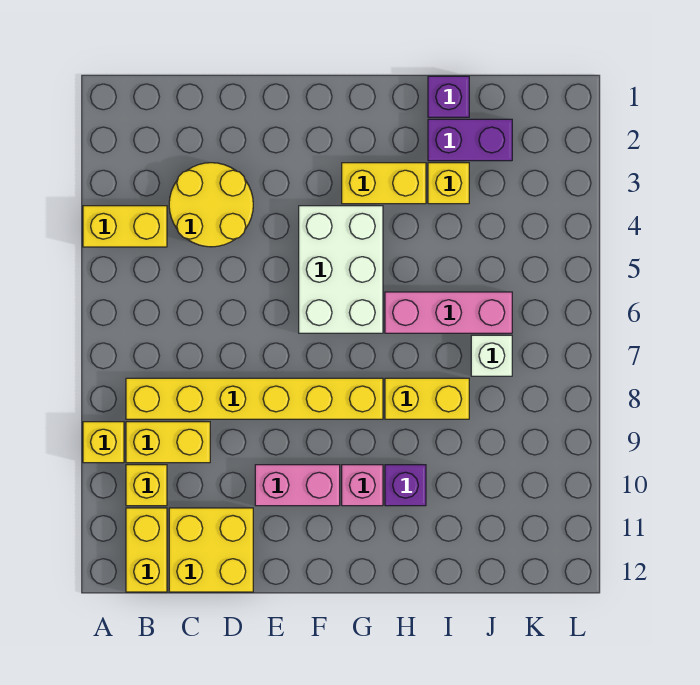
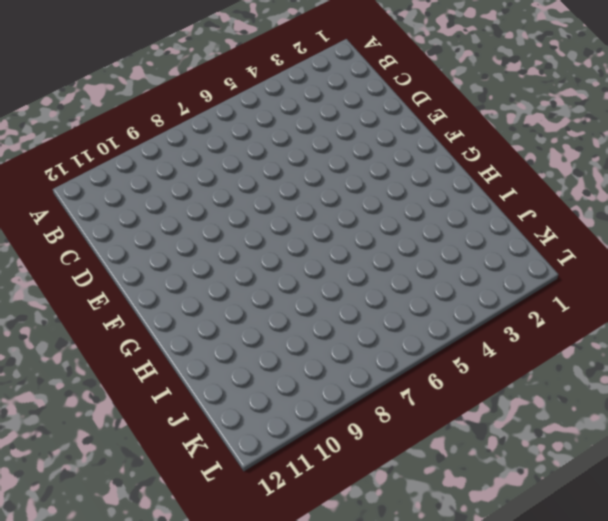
none -> yellow 1x2 brick [83,206,167,247]
none -> yellow 1x1 brick [83,422,124,463]
none -> yellow 1x6 brick [126,378,383,419]

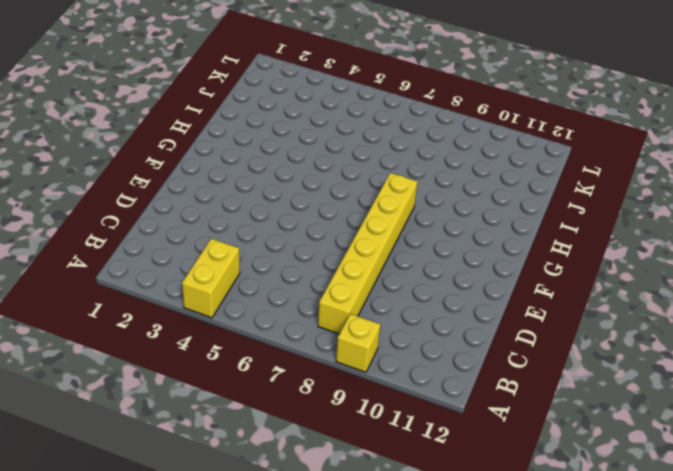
none -> yellow 1x2 brick [126,422,210,463]
none -> yellow 1x1 brick [126,465,167,506]
none -> yellow 1x2 brick [126,508,167,592]

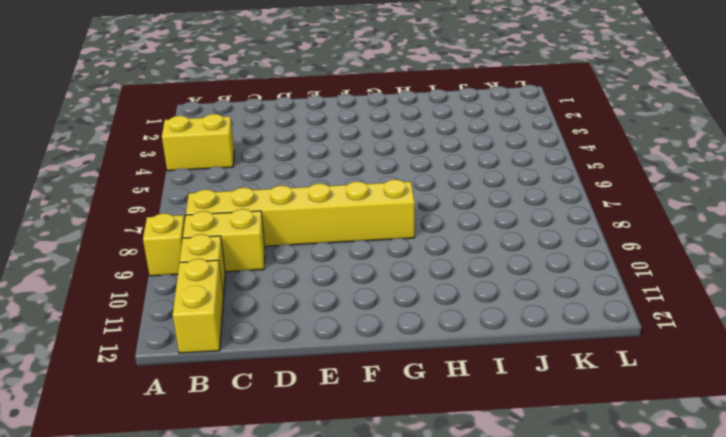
none -> yellow 2x2 round brick [169,163,253,247]
none -> yellow 2x2 brick [169,508,253,592]
none -> pink 1x2 brick [255,465,340,506]

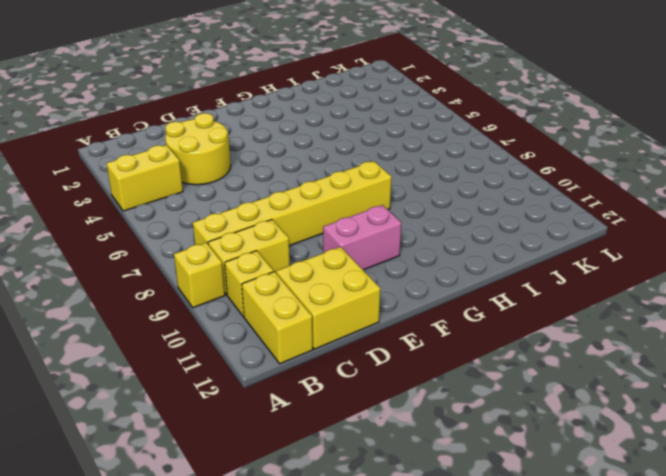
none -> white 2x3 brick [299,206,383,333]
none -> yellow 1x2 brick [342,163,426,204]
none -> pink 1x1 brick [342,465,383,506]

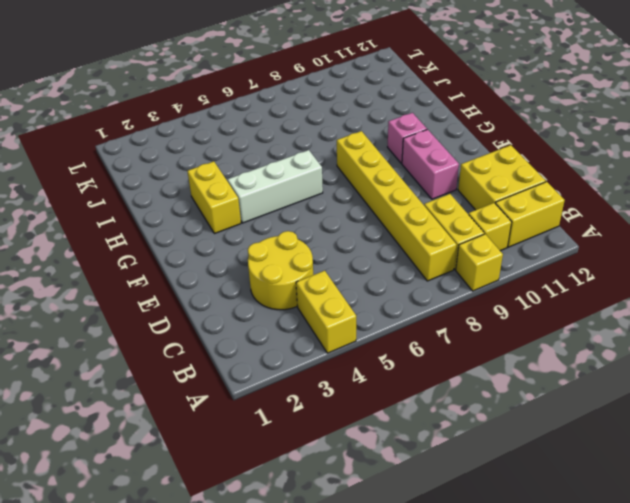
white 1x3 brick [228,150,323,223] -> white 2x3 brick [299,206,383,333]
none -> pink 1x3 brick [385,292,512,333]
none -> yellow 1x2 brick [385,378,469,419]
none -> purple 1x1 brick [385,465,426,506]

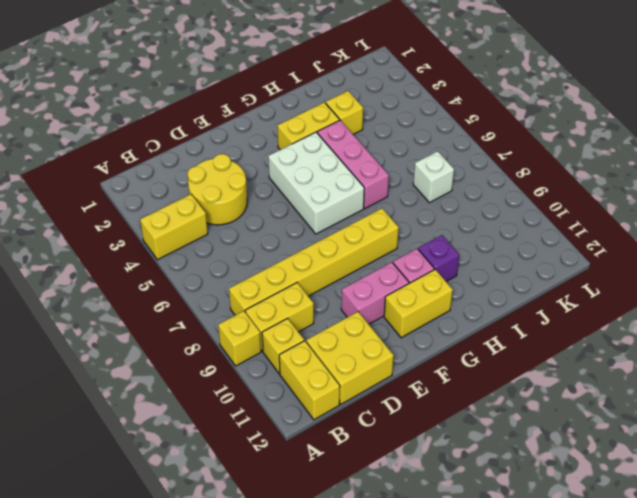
yellow 1x2 brick [384,269,453,338] -> yellow 1x2 brick moved to [385,378,469,419]
pink 1x3 brick [317,120,389,208] -> pink 1x3 brick turned to [385,292,512,333]
none -> purple 1x1 brick [428,76,469,117]
none -> purple 1x2 brick [428,119,512,161]

